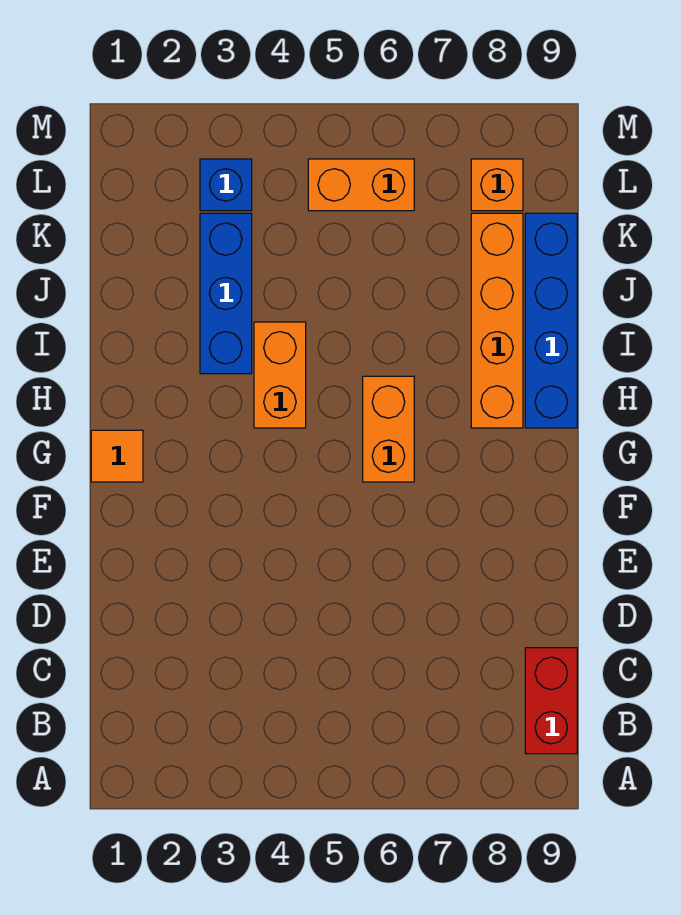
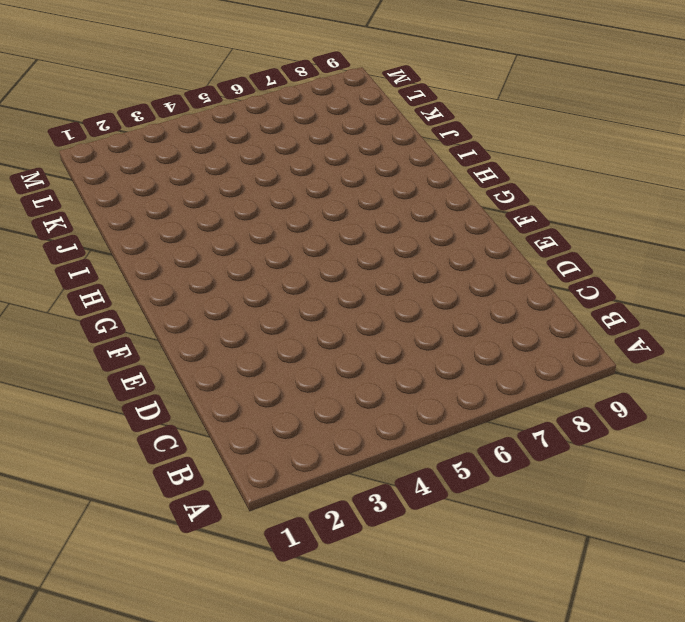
none -> red 1x2 brick [525,648,577,754]
none -> orange 1x1 tile [91,430,143,482]

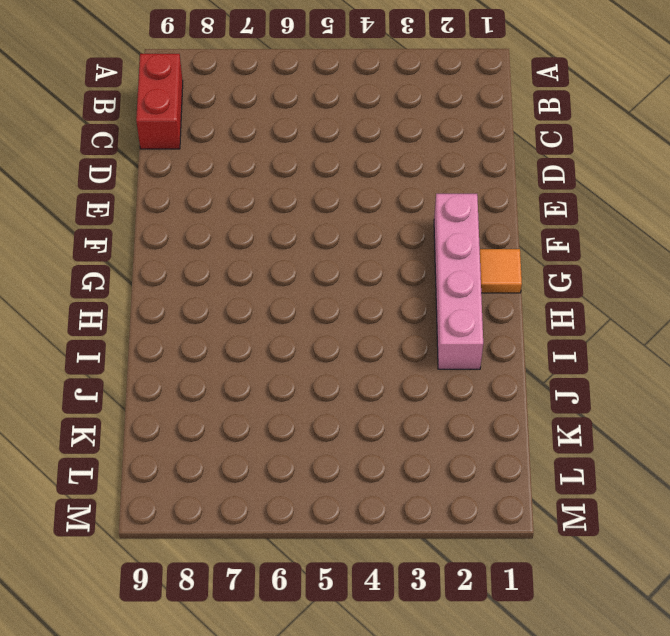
pink 1x4 brick [434,194,483,369] -> none
none -> orange 1x2 brick [363,376,414,482]
none -> orange 1x2 brick [254,322,306,428]

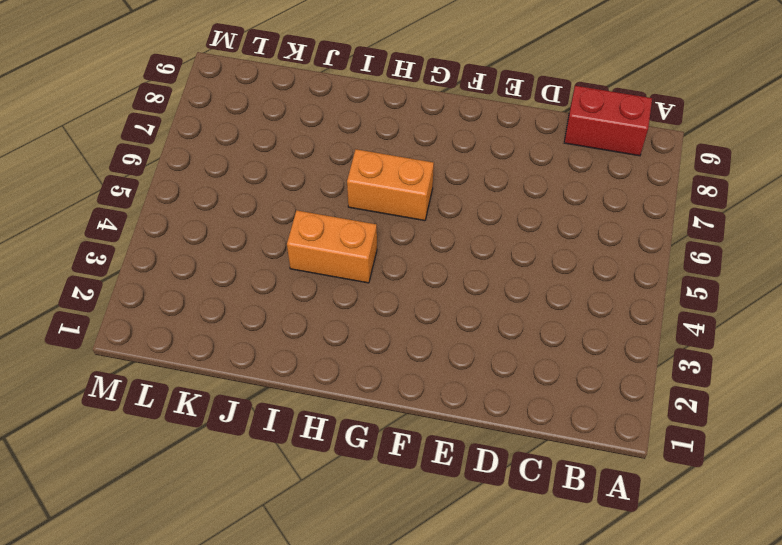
none -> orange 1x1 tile [91,430,143,482]
none -> orange 1x4 brick [471,213,523,428]

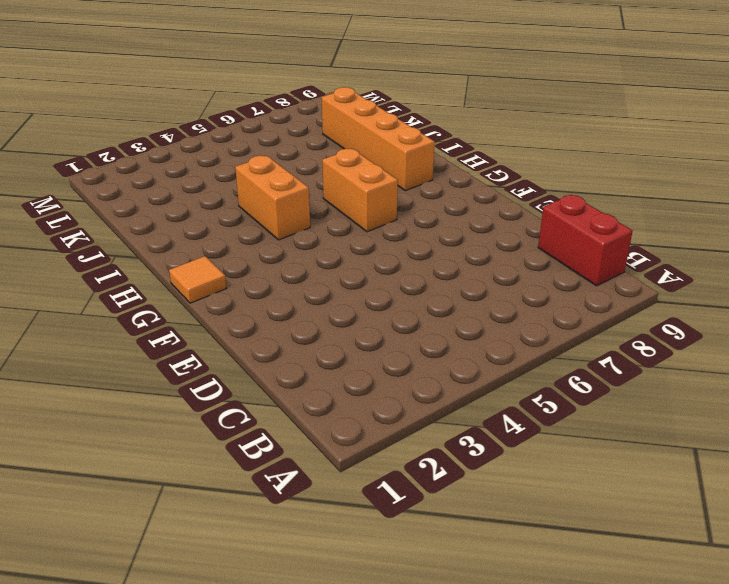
none -> blue 1x4 brick [525,213,577,428]
none -> blue 1x3 brick [200,213,252,374]

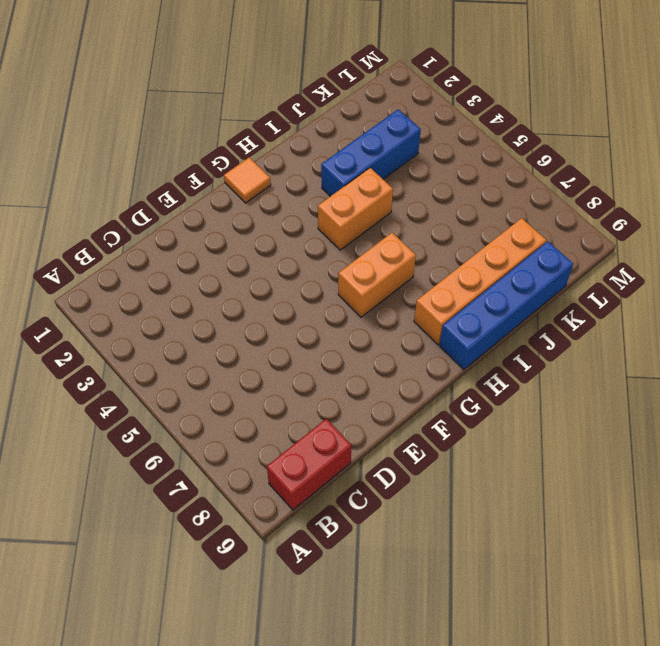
none -> blue 1x1 brick [200,159,252,211]
none -> orange 1x2 brick [308,159,414,211]

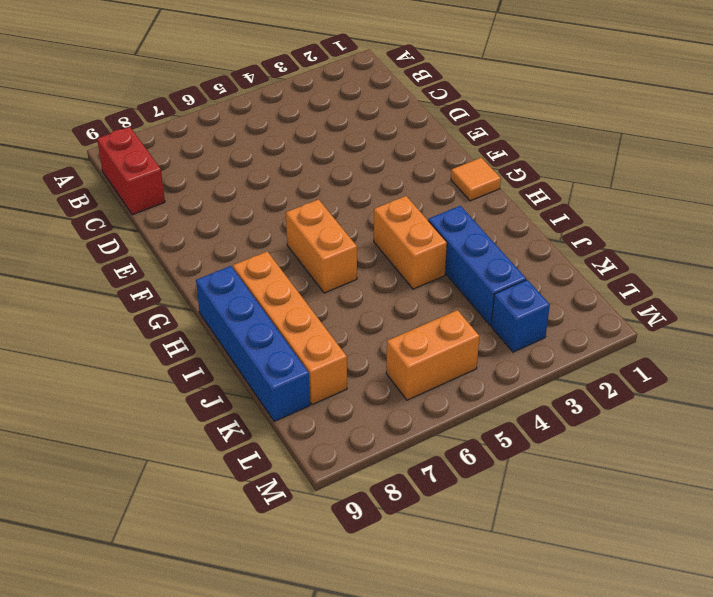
none -> orange 1x1 brick [471,159,523,211]

